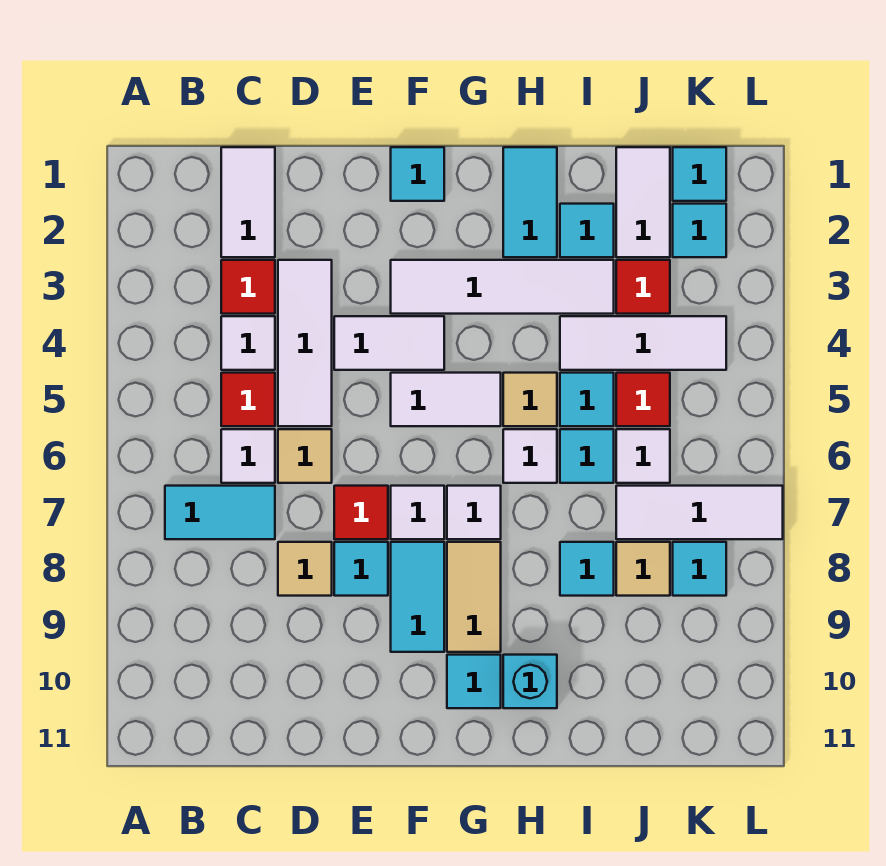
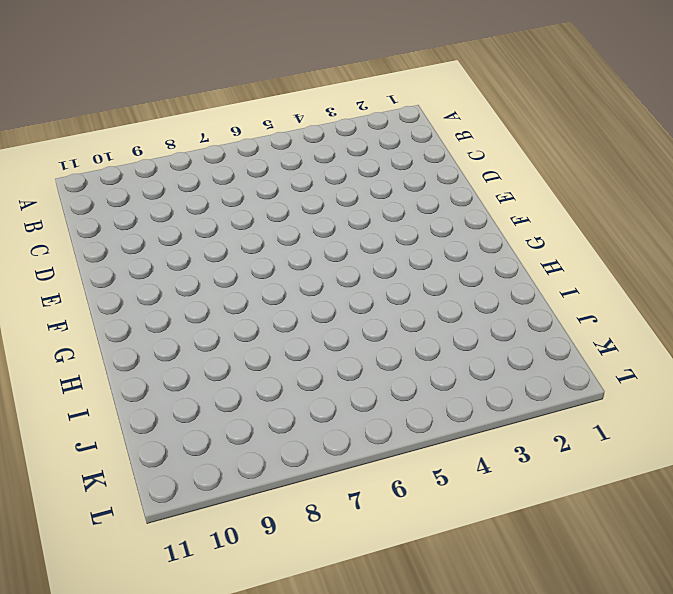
none -> cyan 1x2 tile [165,486,275,539]
none -> white 1x2 tile [221,147,275,257]
none -> red 1x1 tile [221,260,275,314]
none -> white 1x1 tile [221,316,275,370]

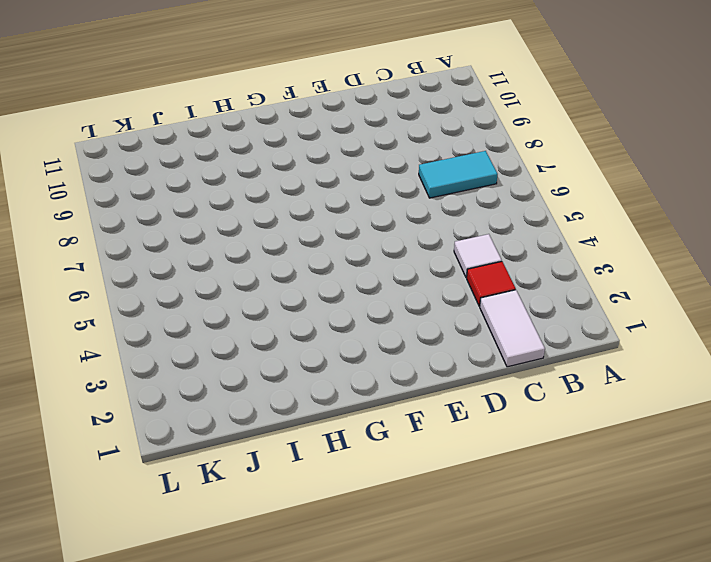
none -> red 1x1 tile [221,373,275,426]
none -> white 1x1 tile [221,429,275,483]
none -> white 1x3 tile [278,260,332,426]
none -> tan 1x1 tile [278,429,332,483]

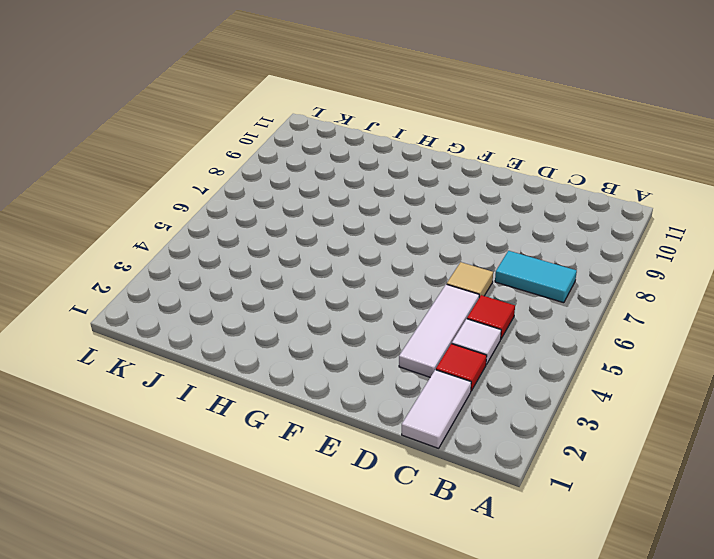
none -> white 1x1 tile [221,429,275,483]
none -> tan 1x1 tile [278,542,332,596]
none -> white 1x2 tile [334,316,444,370]
none -> red 1x1 tile [334,486,388,539]

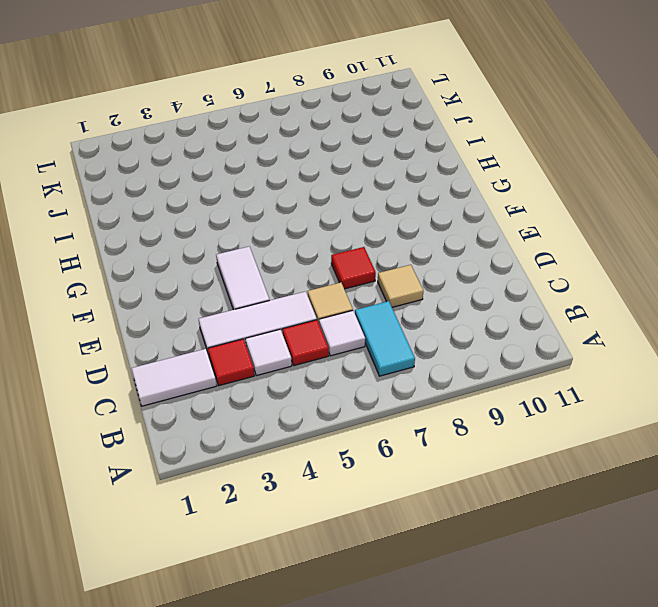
none -> cyan 1x1 tile [334,542,388,596]
none -> cyan 1x1 tile [391,147,444,201]
none -> white 1x4 tile [391,260,614,314]
none -> white 1x2 tile [391,373,501,426]

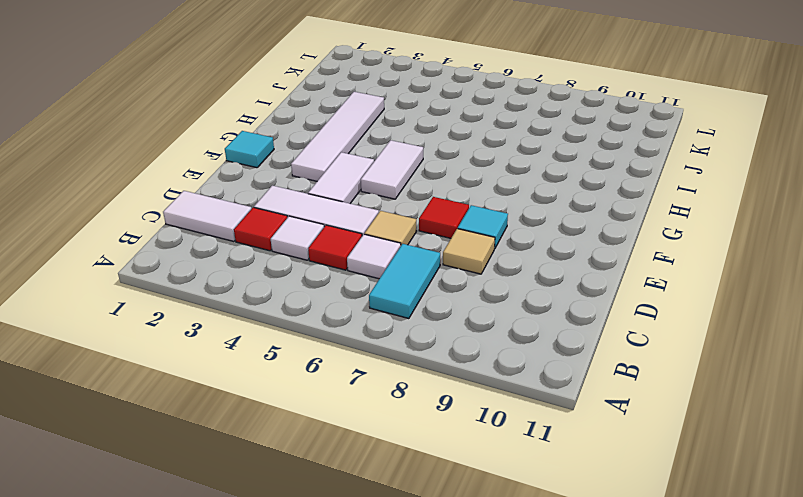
none -> white 1x1 tile [391,486,444,539]
none -> cyan 1x2 tile [391,542,444,652]
none -> white 1x1 tile [447,486,501,539]
none -> tan 1x2 tile [447,542,501,652]

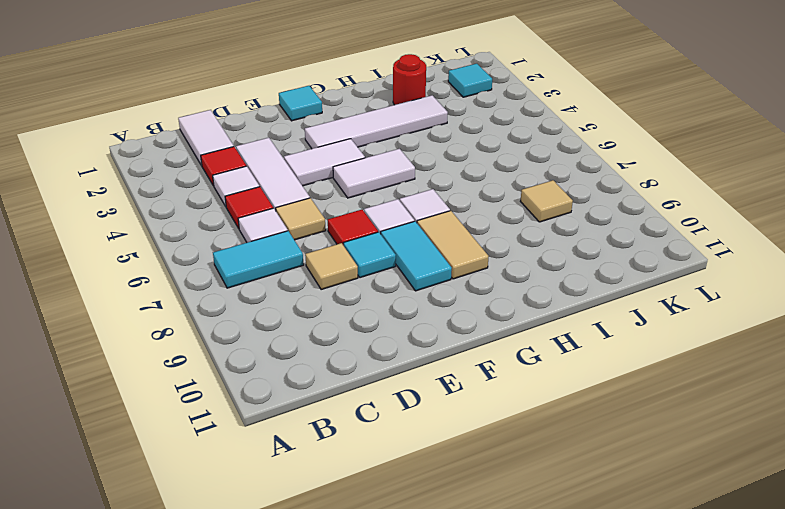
red 1x1 round brick [393,54,426,105] -> cyan 1x1 tile [560,204,614,257]
none -> cyan 1x1 tile [447,655,501,708]
none -> cyan 1x2 tile [503,147,557,257]
none -> tan 1x1 tile [503,373,557,426]
none -> white 1x1 tile [503,429,557,483]

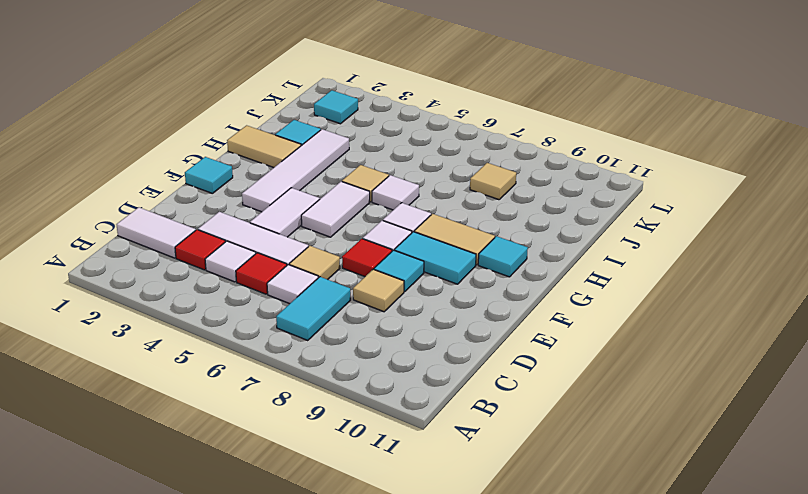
tan 1x2 tile [227,125,301,168] -> cyan 1x2 tile [503,147,557,257]
none -> cyan 1x1 brick [503,655,557,708]
none -> white 1x3 tile [560,316,726,370]
none -> cyan 1x1 tile [560,373,614,426]
none -> cyan 1x1 tile [560,429,614,483]

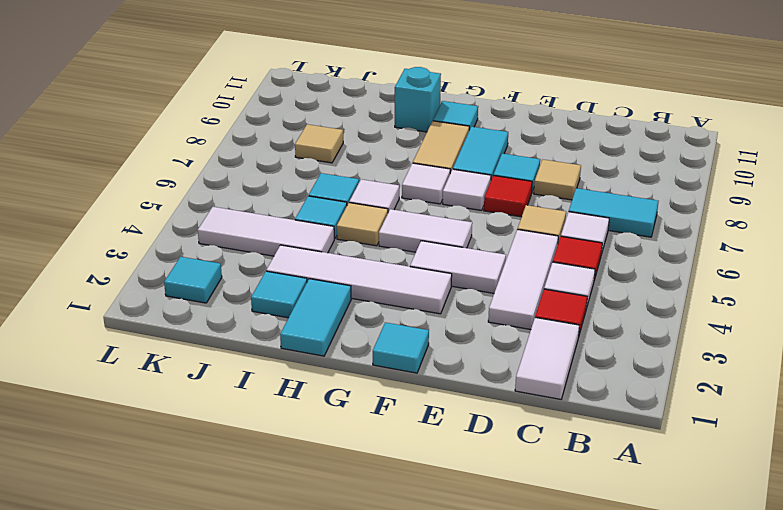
none -> cyan 1x1 tile [560,542,614,596]
none -> white 1x2 tile [616,147,670,257]
none -> red 1x1 tile [616,260,670,314]
none -> red 1x1 tile [616,373,670,426]

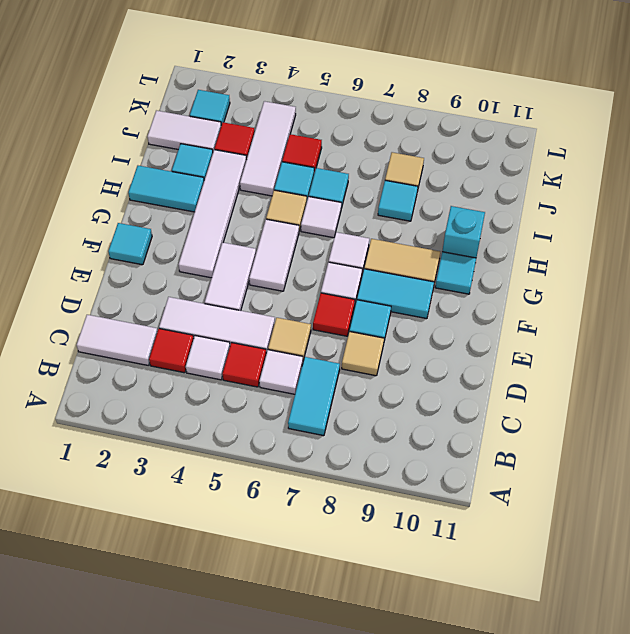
none -> white 1x1 tile [616,429,670,483]
none -> white 1x3 tile [616,486,783,539]
none -> cyan 1x1 tile [673,147,726,201]
none -> cyan 1x1 tile [673,542,726,596]

